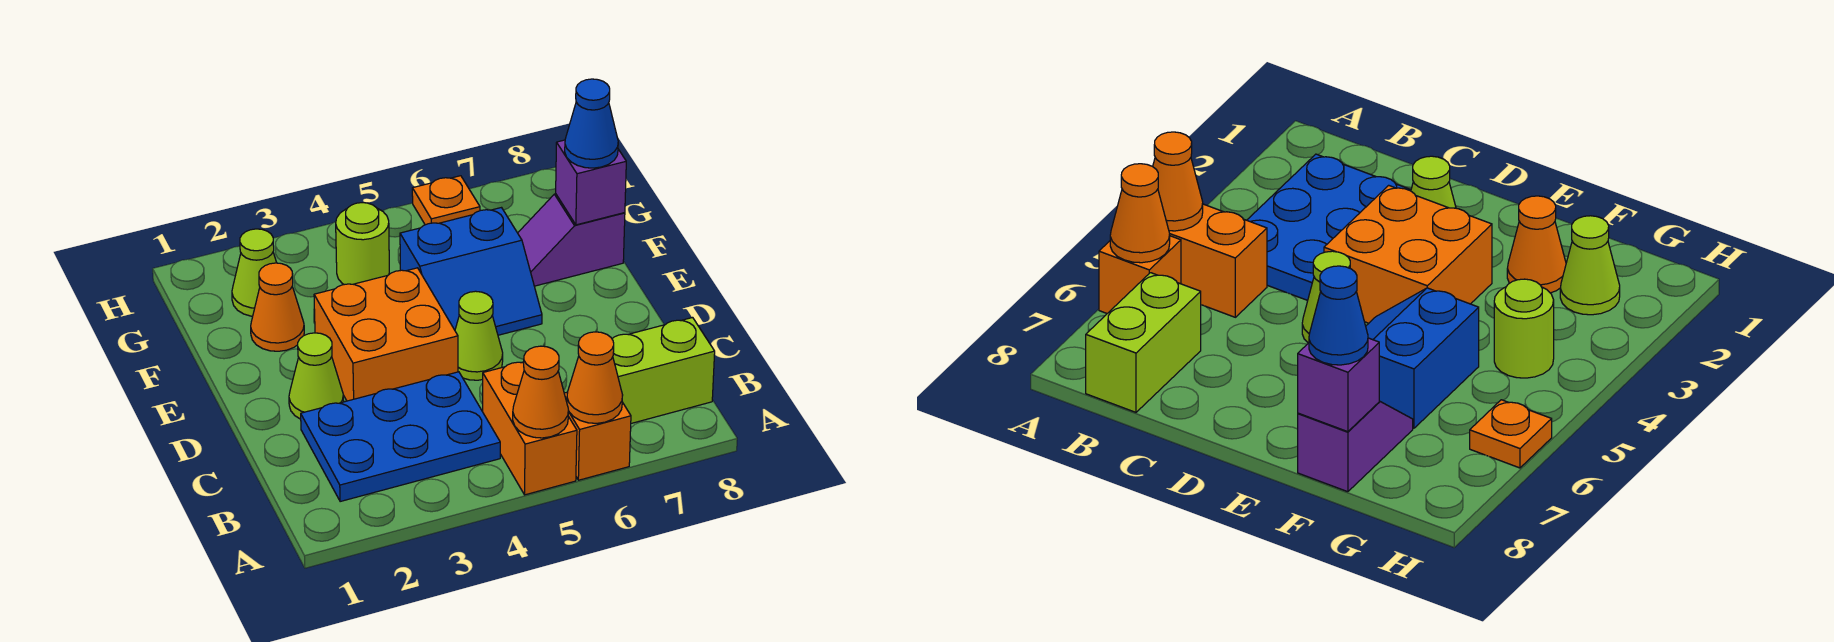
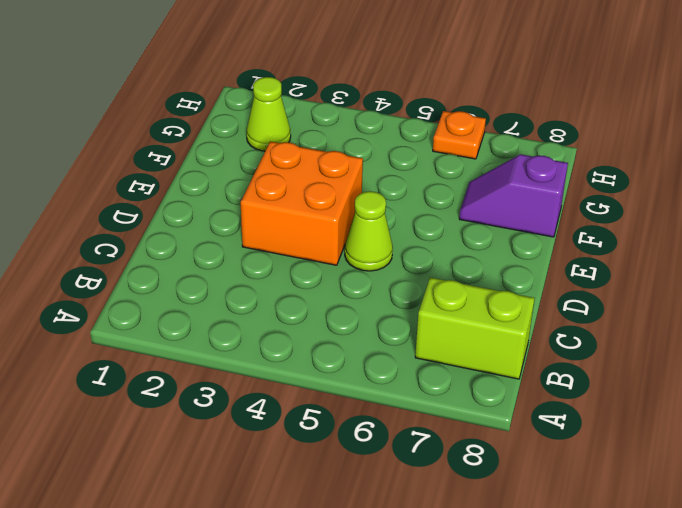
none -> orange 1x2 brick [483,362,577,495]
none -> orange 1x1 brick [564,392,631,480]
none -> blue 2x3 plate [301,372,500,502]

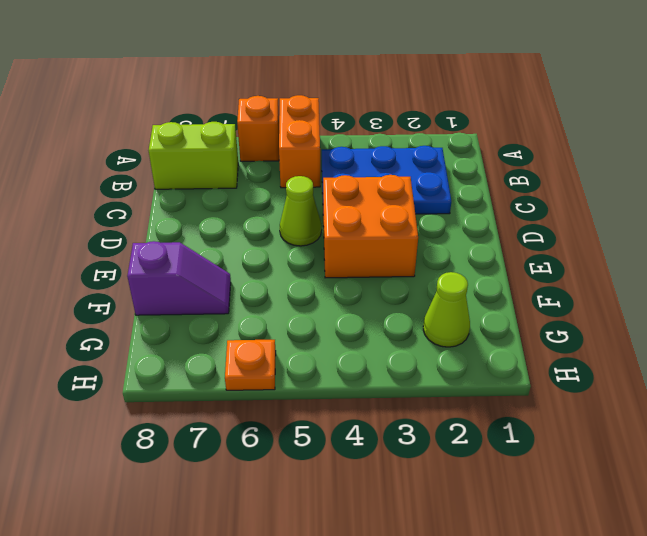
none -> lime 1x1 cone [289,333,344,419]
none -> blue 2x2 slope [400,208,542,335]
none -> orange 1x1 cone [251,263,304,351]

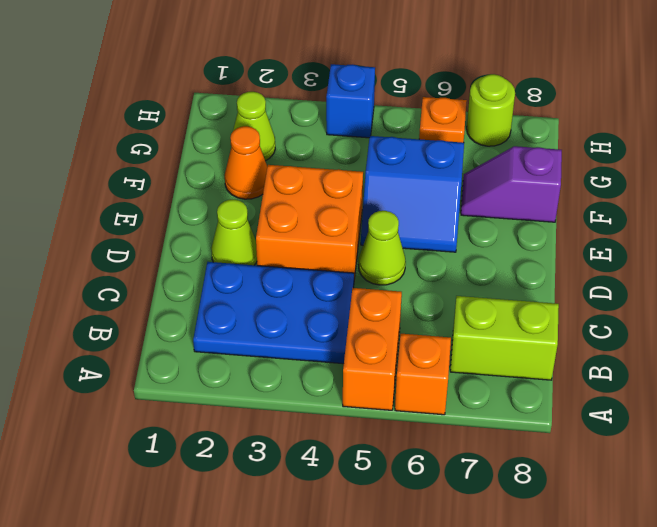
blue 1x1 brick [326,64,375,138] -> none
lime 1x1 round brick [467,74,515,146] -> lime 1x1 round brick moved to [336,203,389,285]
none -> orange 1x1 cone [513,346,568,438]
none -> orange 1x1 cone [567,332,623,423]
none -> purple 1x1 brick [556,140,626,225]

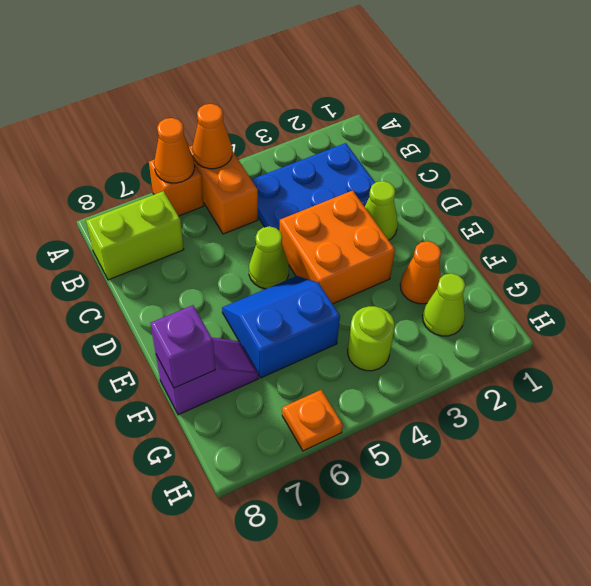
none -> blue 1x1 cone [565,79,618,168]

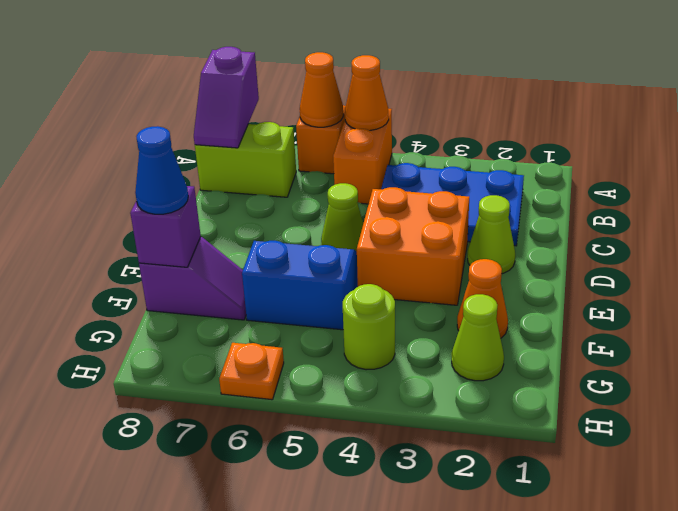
purple 1x2 slope [194,47,259,148] -> none

